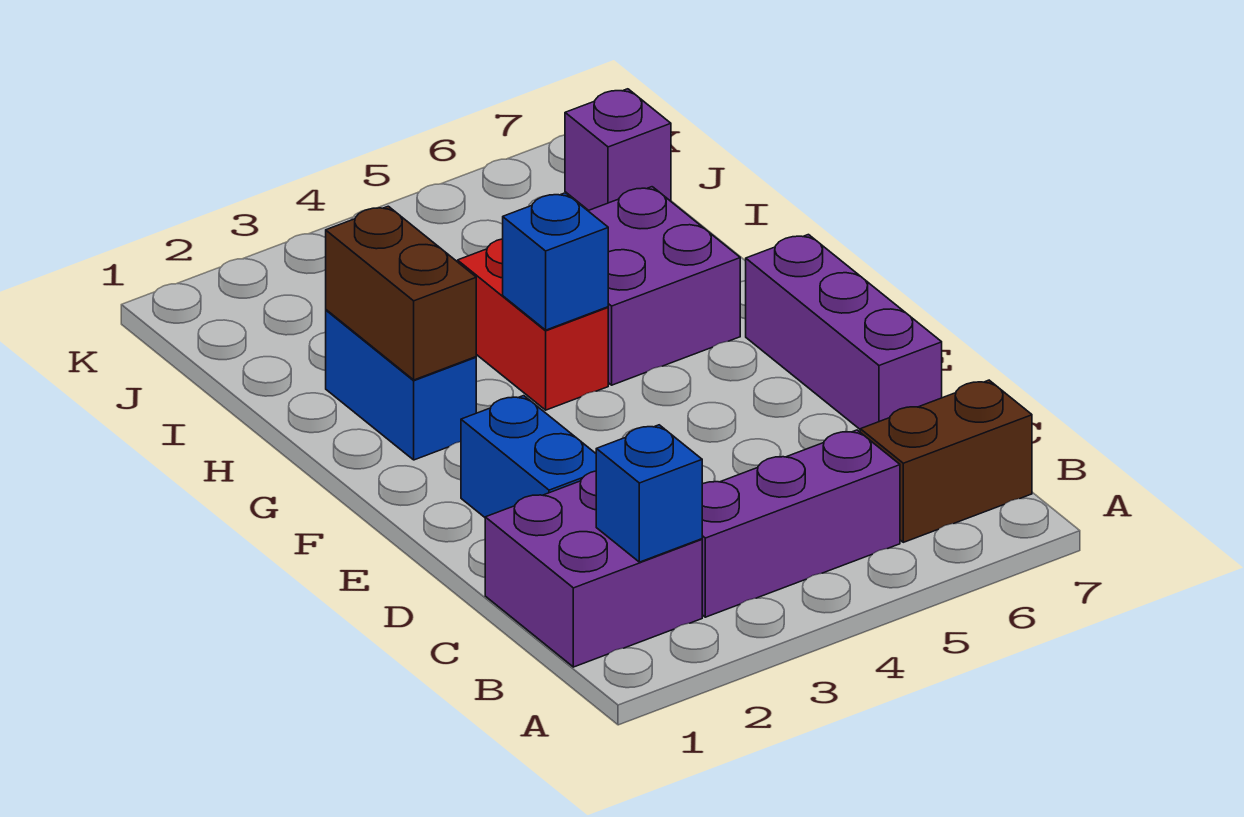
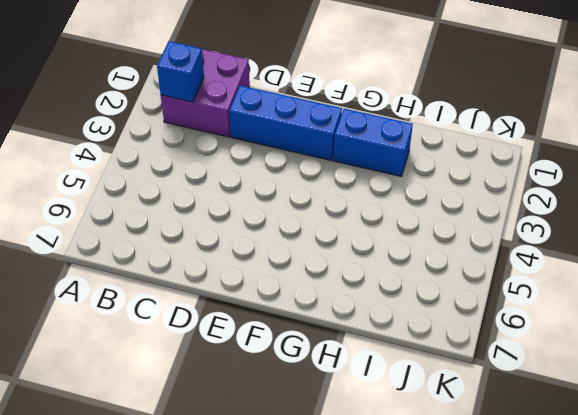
blue 1x3 brick [229,85,342,160] -> blue 1x2 brick [461,396,596,517]
none -> purple 1x3 brick [702,430,900,617]
none -> brown 1x2 brick [860,380,1032,542]
none -> purple 1x3 brick [746,235,942,429]

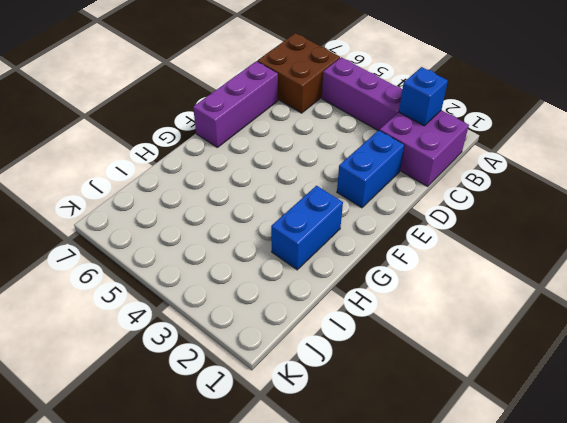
brown 2x2 brick [257,33,340,113] -> brown 1x2 brick [860,380,1032,542]
none -> red 1x2 brick [458,239,608,410]
none -> purple 2x2 brick [588,187,740,385]
none -> purple 1x1 brick [565,89,671,210]

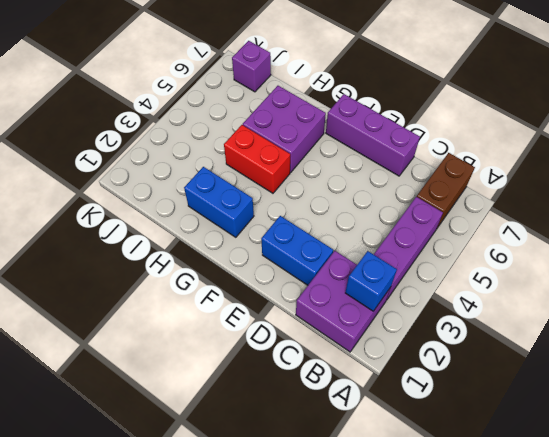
none -> brown 1x2 brick [326,206,476,380]
none -> blue 1x1 brick [503,193,608,330]

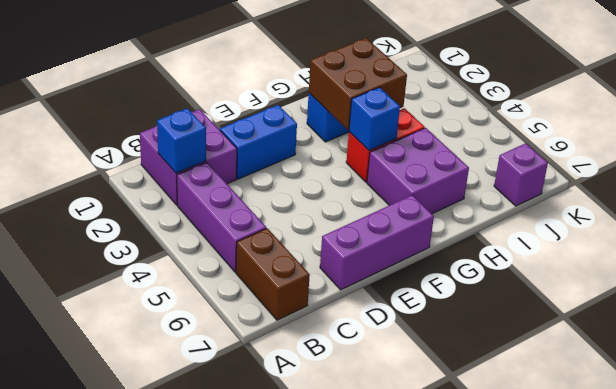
brown 2x2 brick [309,38,407,130] -> brown 1x2 brick [326,206,476,380]

